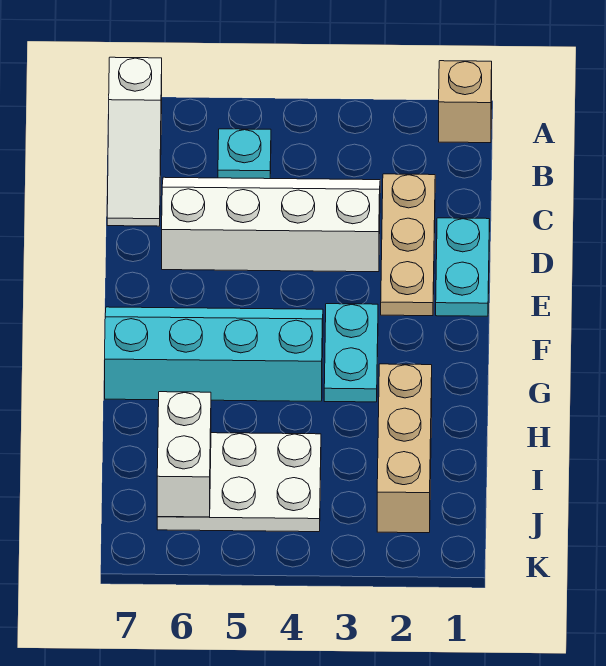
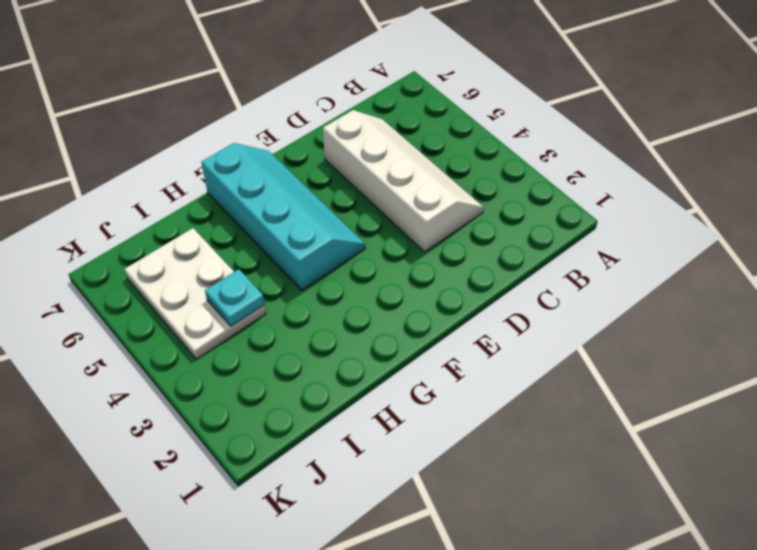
cyan 1x1 plate [205,269,264,326] -> cyan 1x1 plate moved to [218,129,271,179]
none -> tan 1x1 brick [439,61,492,143]
none -> white 1x3 slope [107,57,162,226]

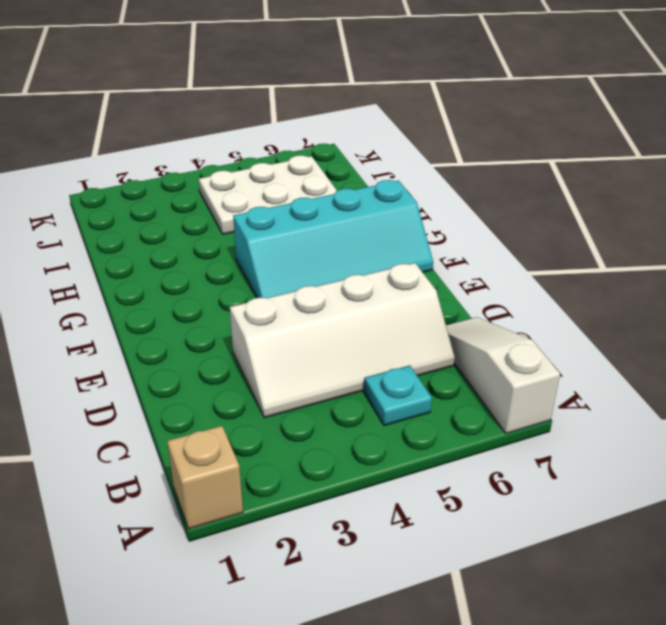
none -> tan 1x3 plate [381,174,435,316]
none -> cyan 1x2 plate [436,218,490,316]

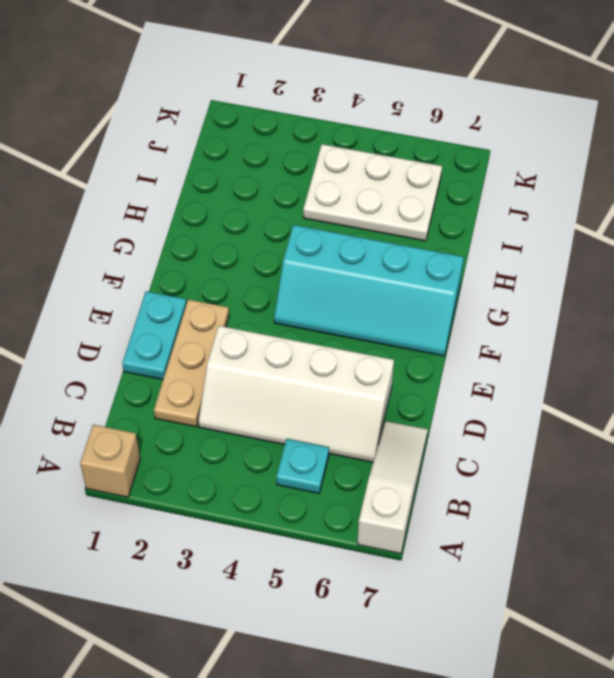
none -> cyan 1x2 plate [324,304,378,402]
none -> tan 1x3 brick [377,364,432,533]

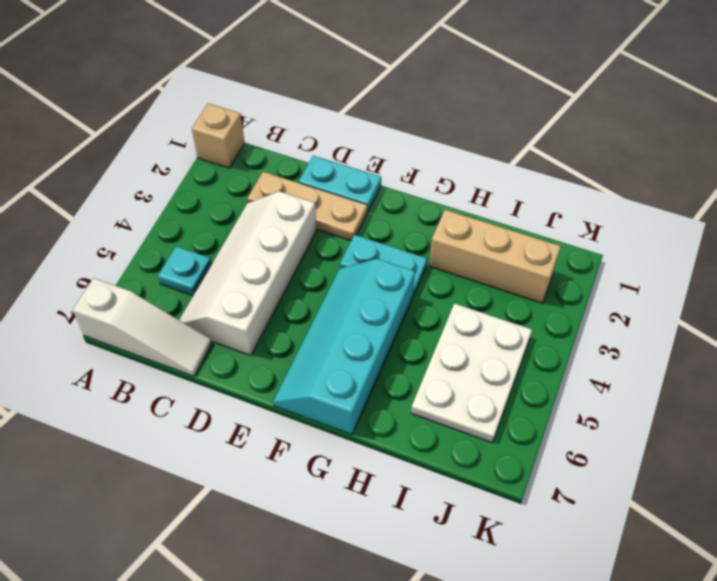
none -> white 1x2 brick [157,392,211,517]

